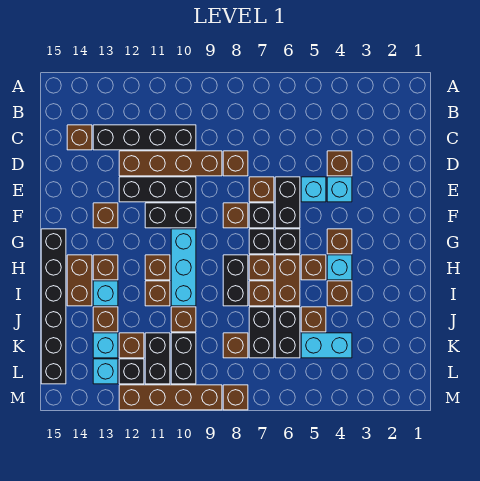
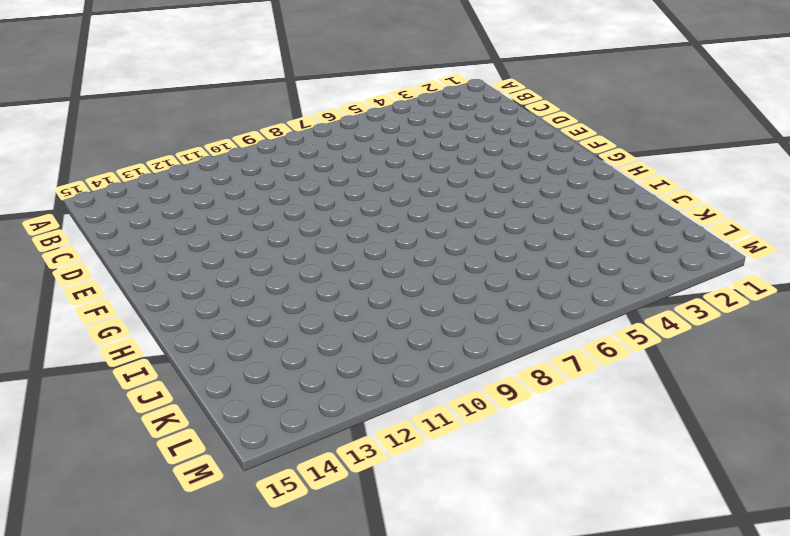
none -> black 1x4 brick [93,125,196,150]
none -> brown 1x1 brick [67,125,92,150]
none -> brown 1x1 brick [327,151,352,176]
none -> brown 1x1 brick [223,151,248,176]

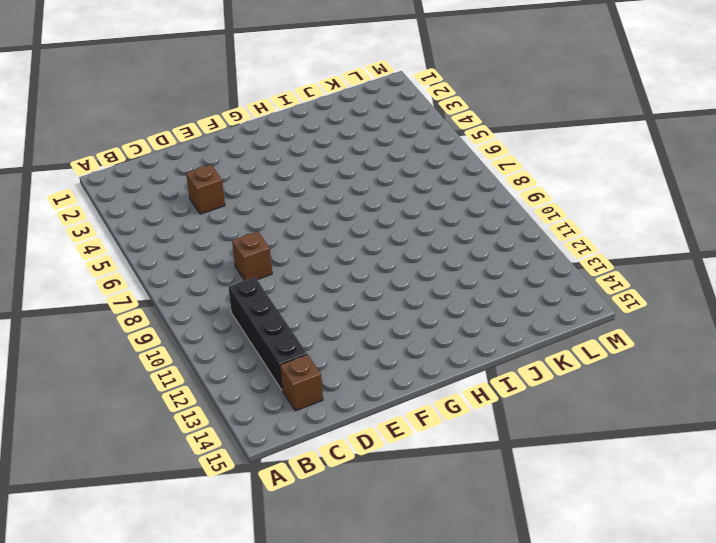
none -> brown 1x4 brick [119,151,222,176]
none -> cyan 1x1 brick [327,177,352,202]
none -> cyan 1x1 brick [301,177,326,202]
none -> black 1x2 brick [275,177,300,228]

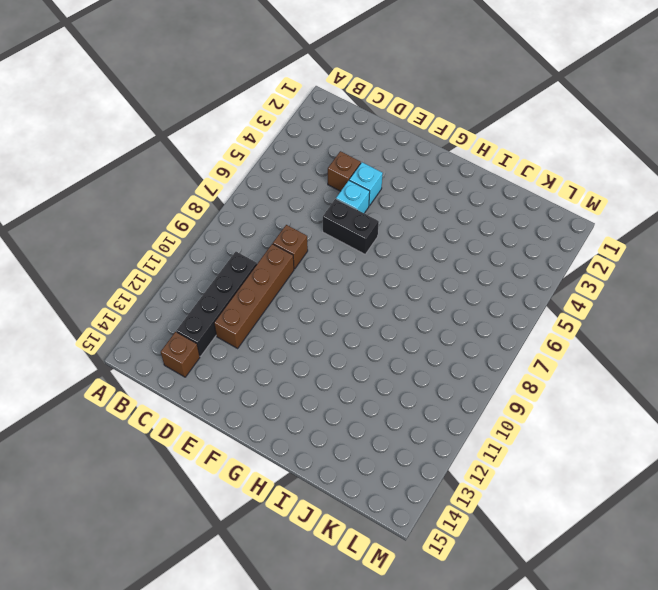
none -> brown 1x1 brick [249,177,274,202]
none -> black 1x3 brick [119,177,196,202]
none -> black 1x1 brick [249,203,274,228]
none -> brown 1x1 brick [223,203,248,228]

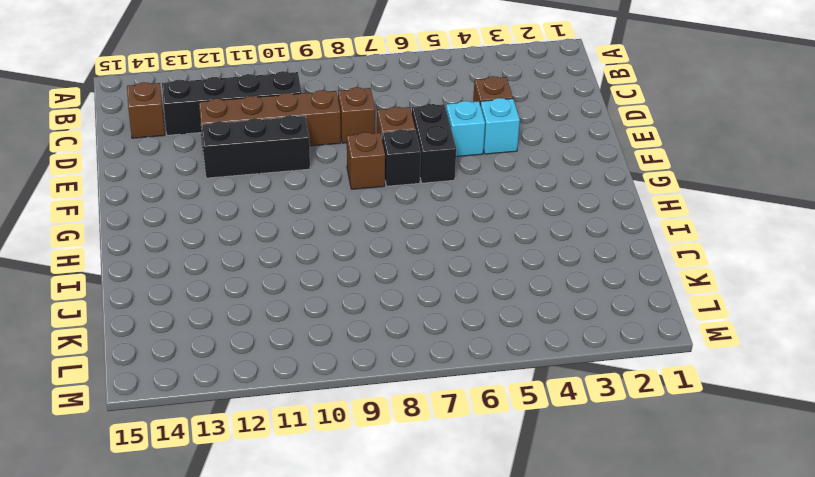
none -> black 1x2 brick [145,203,196,228]
none -> brown 1x1 brick [93,203,118,228]
none -> brown 1x1 brick [327,229,352,254]
none -> black 1x1 brick [275,229,300,254]

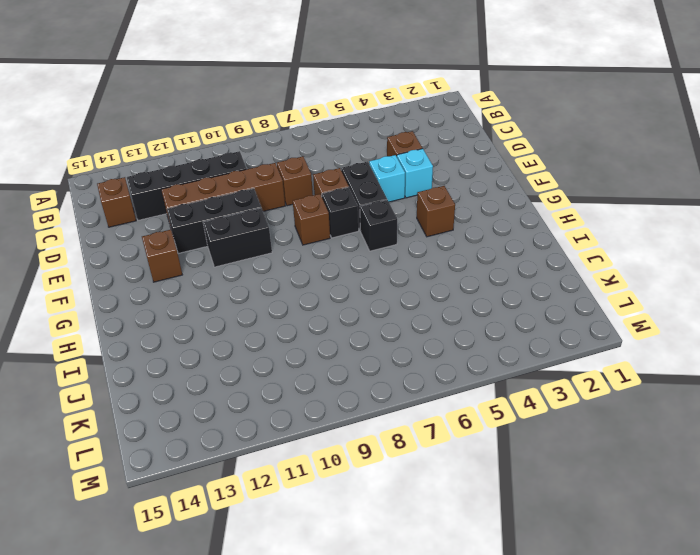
none -> black 1x1 brick [249,229,274,254]
none -> cyan 1x3 brick [171,229,196,306]
none -> black 1x6 brick [41,229,66,384]
none -> cyan 1x1 brick [327,255,352,280]

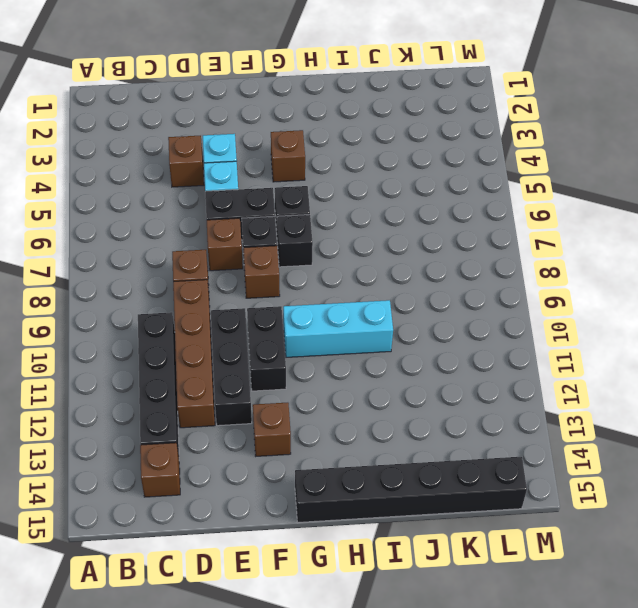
none -> cyan 1x1 brick [327,255,352,280]
none -> brown 1x1 brick [301,255,326,280]
none -> brown 1x2 brick [275,255,300,306]
none -> brown 1x1 brick [249,255,274,280]

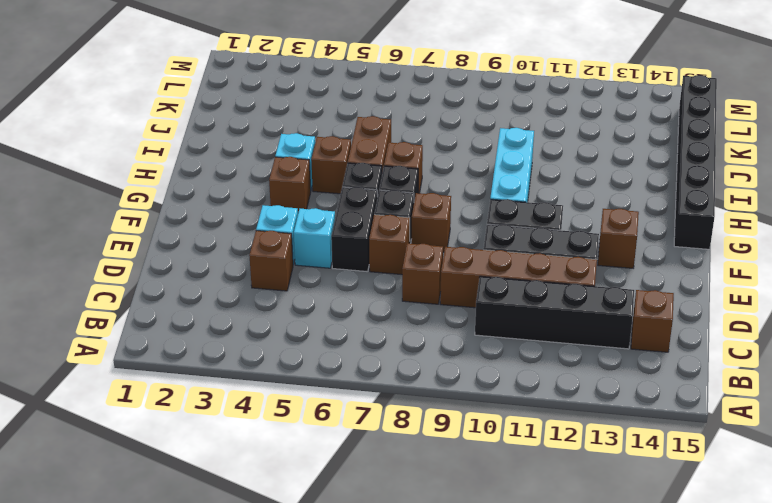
none -> black 1x2 brick [223,255,248,306]
none -> brown 1x1 brick [145,255,170,280]
none -> brown 1x1 brick [93,255,118,280]
none -> brown 1x2 brick [67,255,92,306]

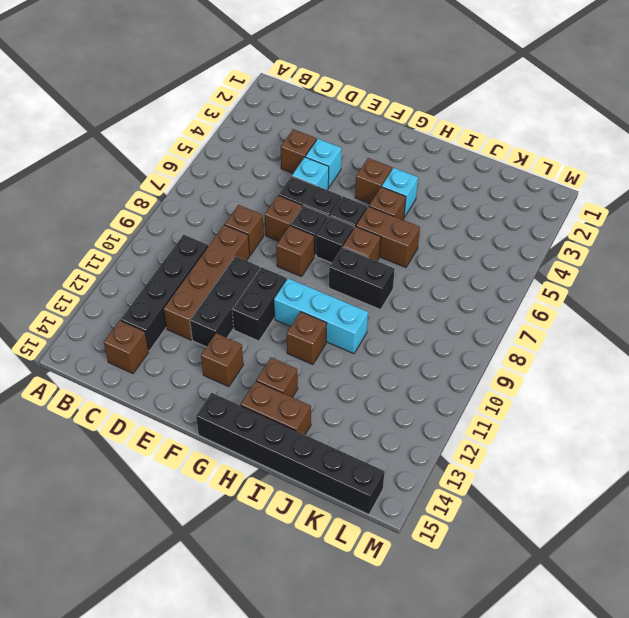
none -> brown 1x1 brick [327,281,352,306]
none -> brown 1x1 brick [249,281,274,306]
none -> brown 1x1 brick [145,281,170,306]
none -> cyan 1x1 brick [93,281,118,306]

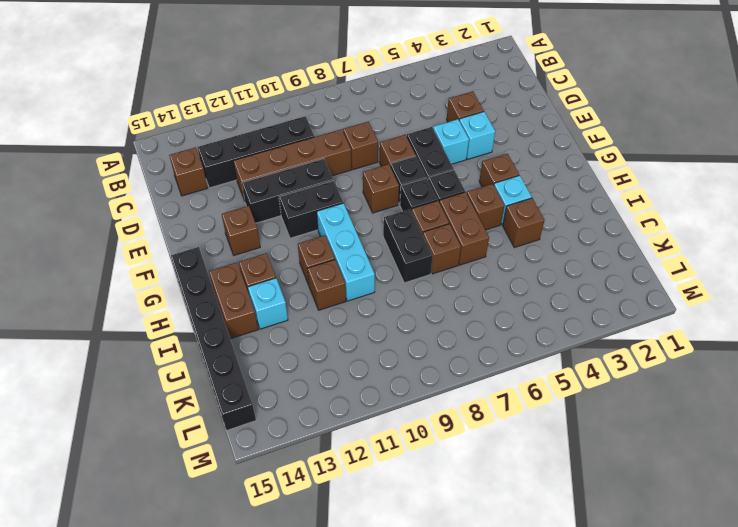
none -> brown 1x1 brick [301,307,326,332]
none -> black 1x2 brick [275,307,300,358]
none -> black 1x2 brick [249,307,274,358]
none -> brown 1x1 brick [171,307,196,332]

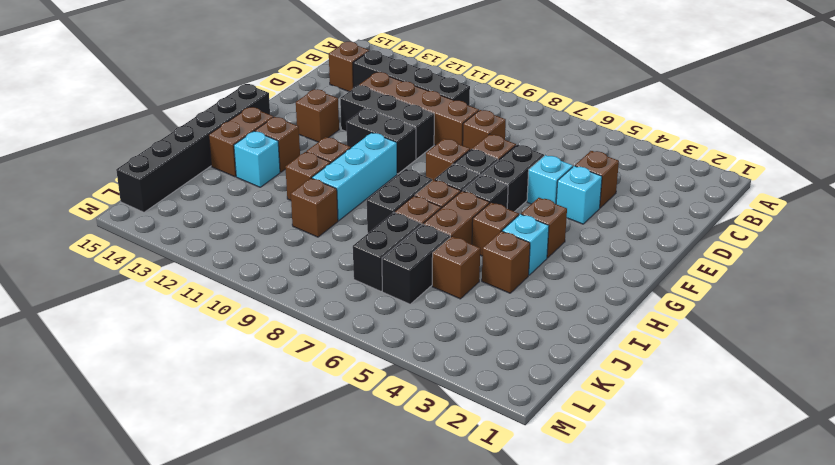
none -> brown 1x1 brick [93,307,118,332]
none -> cyan 1x2 brick [301,333,352,358]
none -> brown 1x1 brick [223,333,248,358]
none -> black 1x2 brick [171,333,196,384]

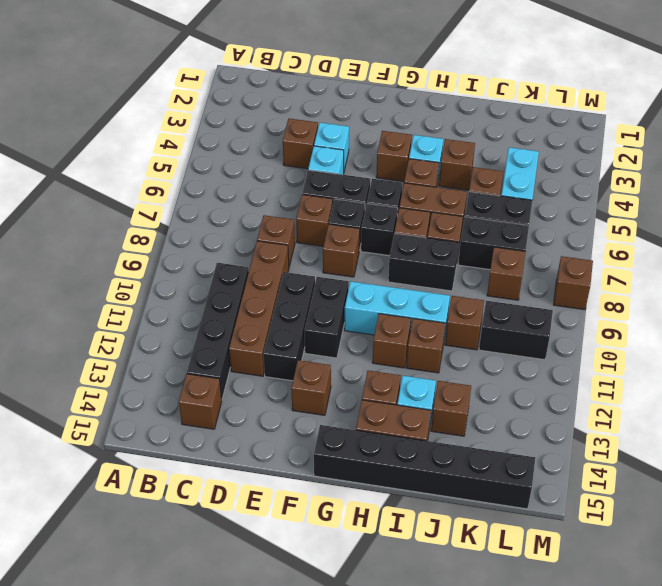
none -> black 1x2 brick [145,333,170,384]
none -> brown 1x1 brick [119,333,144,358]
none -> cyan 1x1 brick [93,333,118,358]
none -> black 1x1 brick [119,359,144,384]

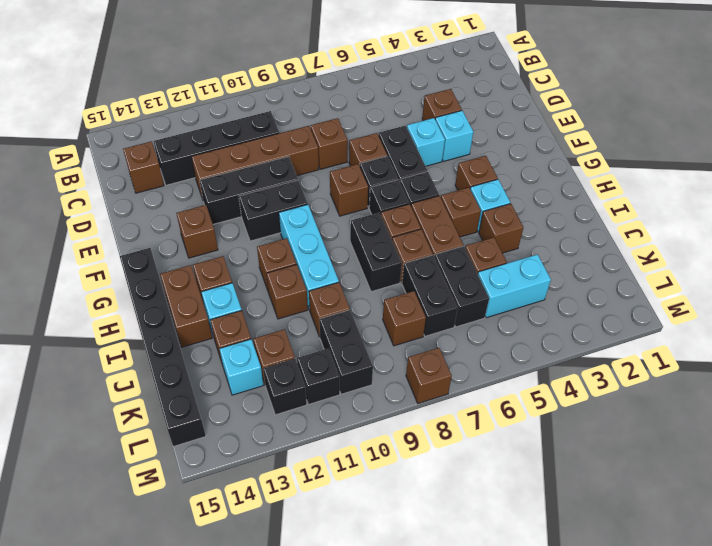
black 1x1 brick [297,348,340,405] -> black 1x2 brick [145,333,170,384]
none -> cyan 1x1 brick [93,359,118,384]
none -> brown 1x4 brick [119,385,222,410]

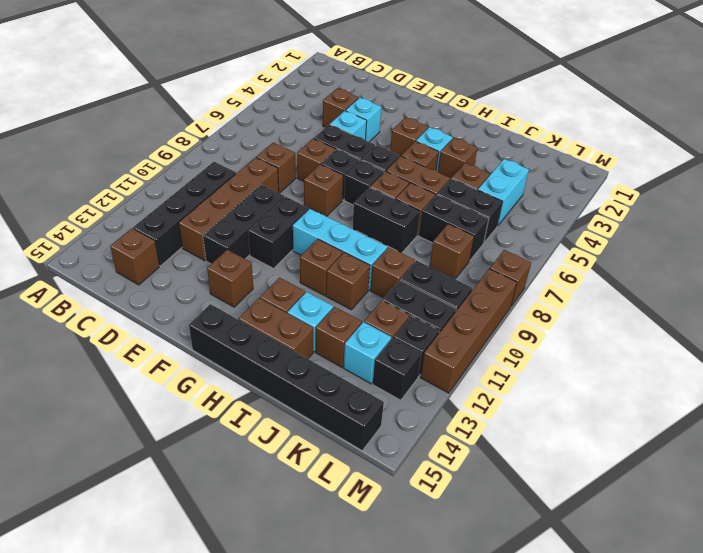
black 1x1 brick [373,338,422,400] -> cyan 1x1 brick [93,359,118,384]

